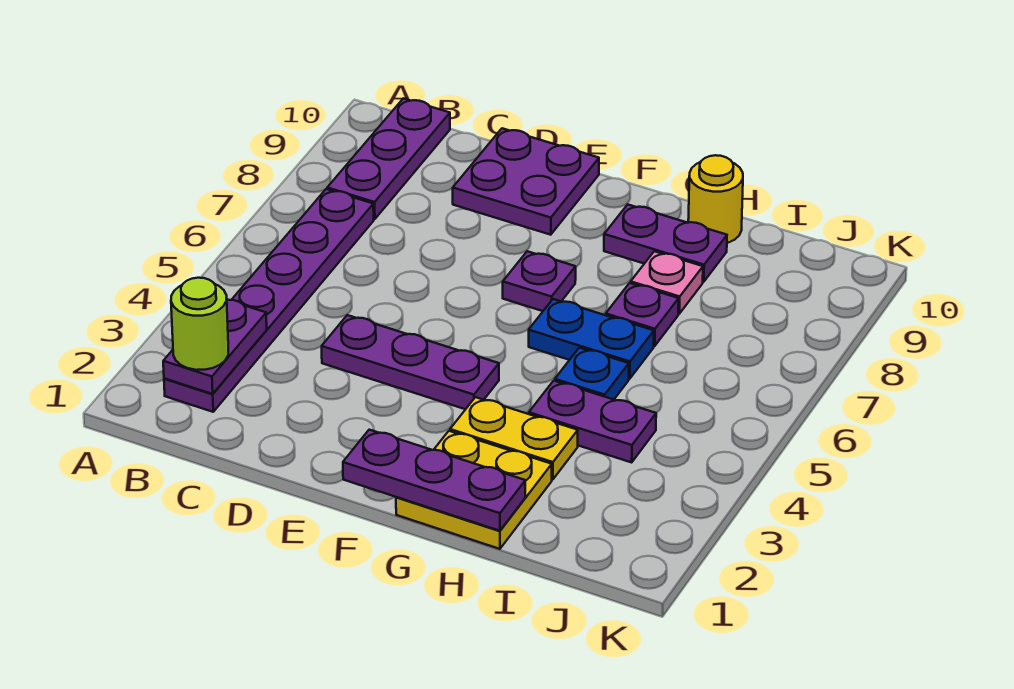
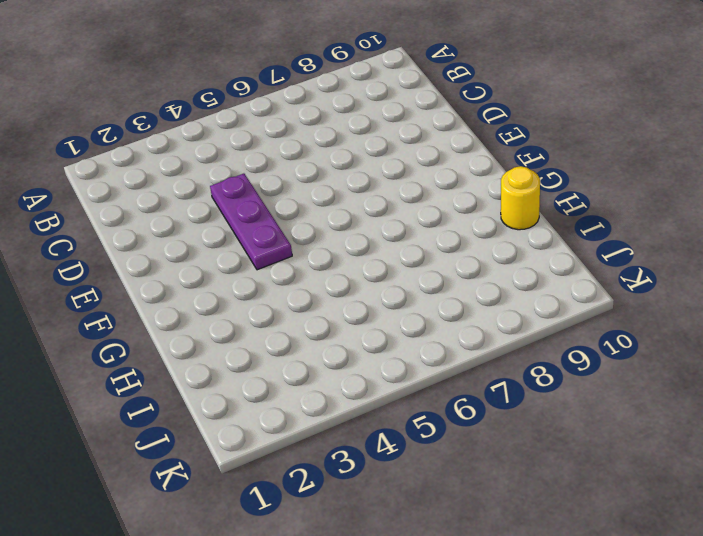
none -> purple 1x6 plate [164,189,374,412]
none -> purple 1x3 plate [327,98,450,219]
none -> purple 2x2 plate [453,128,599,235]

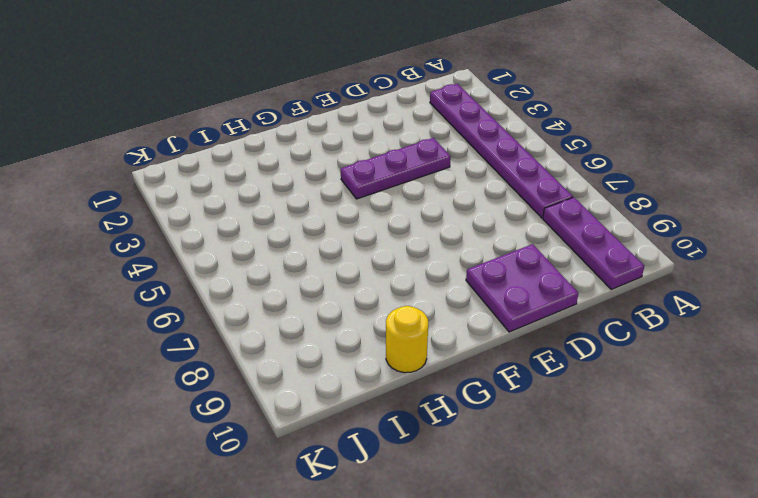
none -> purple 1x1 plate [503,251,576,311]
none -> yellow 2x2 plate [396,431,552,549]
none -> yellow 1x2 plate [450,397,578,480]

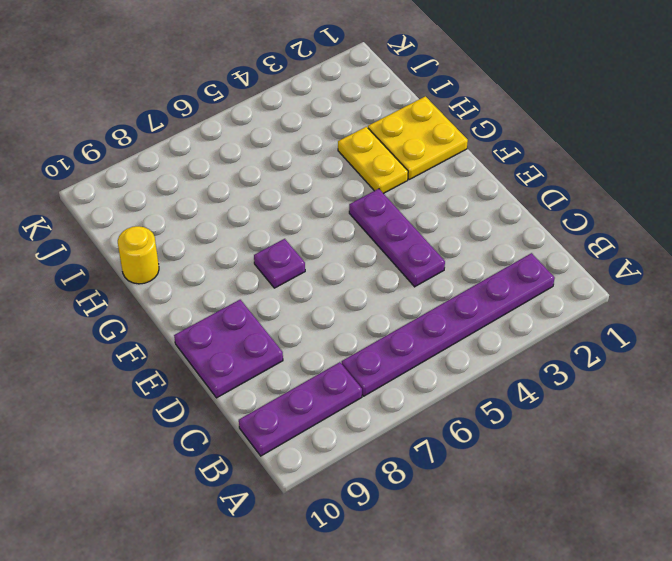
none -> blue 1x2 plate [529,299,654,379]
none -> purple 1x2 plate [604,205,727,282]
none -> purple 1x2 plate [529,381,656,462]

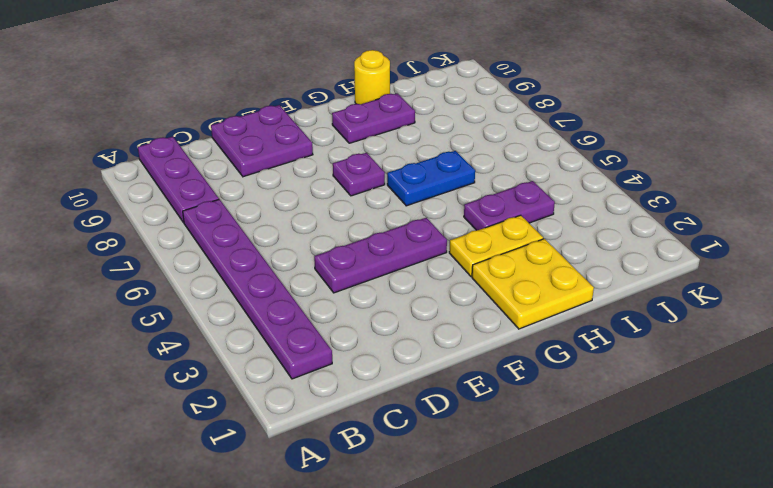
none -> blue 1x1 plate [555,348,629,399]
none -> purple 1x1 plate [606,283,679,346]
none -> pink 1x1 plate [631,251,703,314]

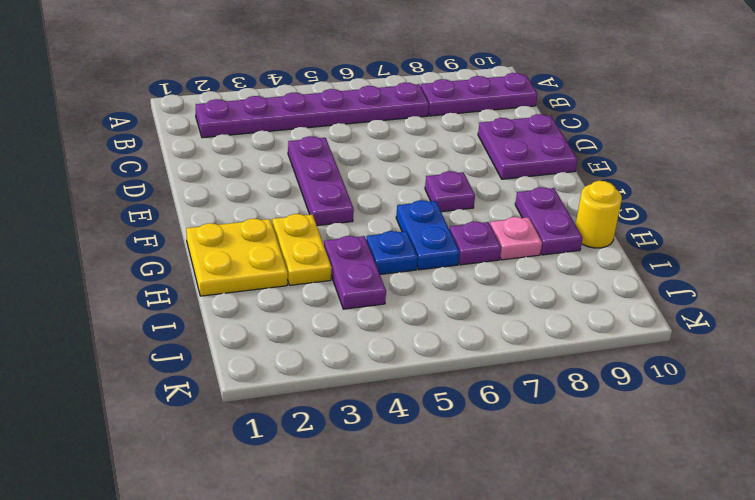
none -> purple 1x2 plate [163,300,267,394]
none -> purple 1x3 plate [343,430,525,531]
none -> lime 1x1 round brick [171,278,228,370]

